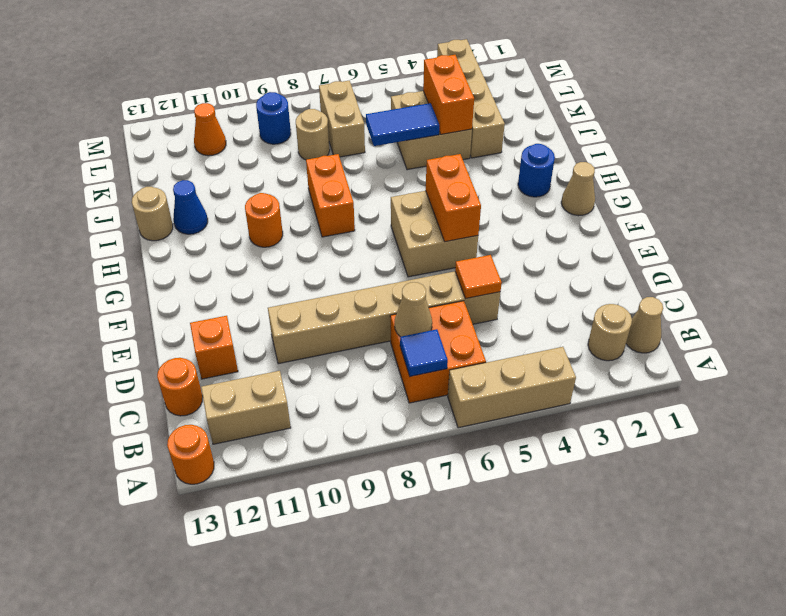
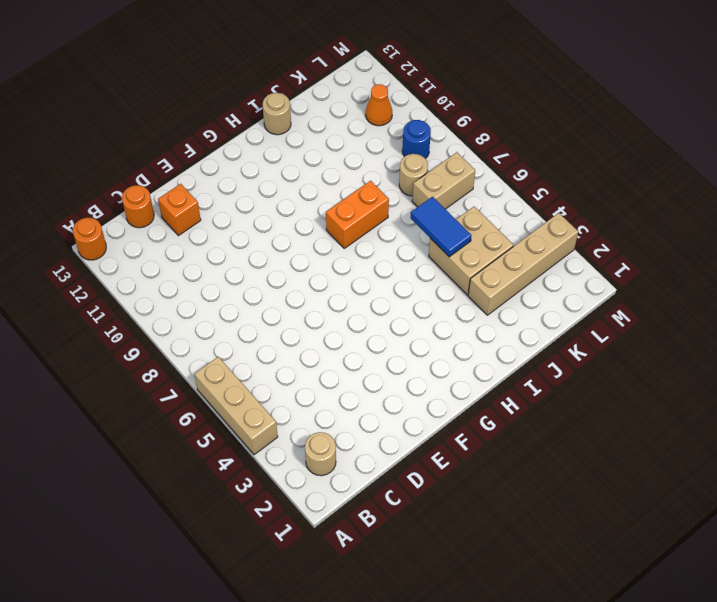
none -> tan 1x1 cone [626,297,663,353]
none -> orange 2x2 brick [390,301,486,403]
none -> tan 1x2 brick [201,371,291,444]

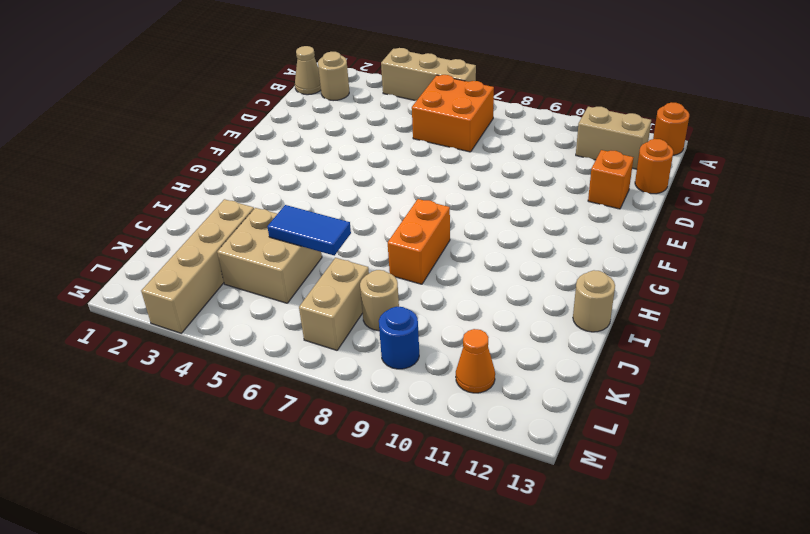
none -> tan 1x6 brick [268,271,500,364]
none -> tan 2x2 brick [391,191,478,277]
none -> tan 1x1 cone [561,162,595,216]

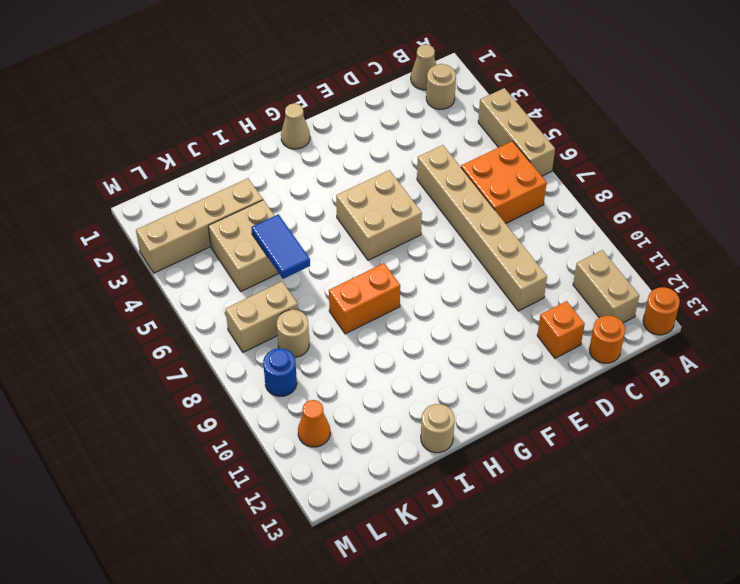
none -> blue 1x1 round brick [518,144,555,197]
none -> orange 1x1 round brick [245,193,283,247]
none -> blue 1x1 cone [173,180,208,234]

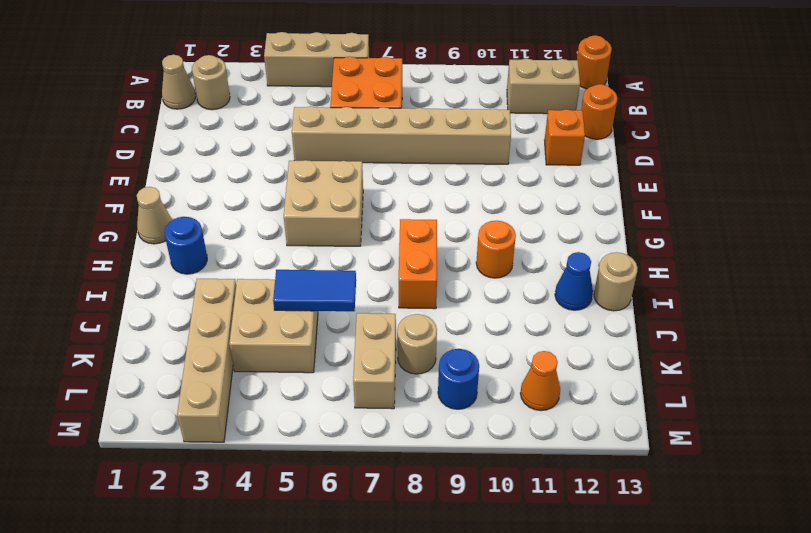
none -> blue 1x1 tile [400,329,448,376]
none -> tan 1x1 cone [395,282,432,337]
none -> orange 1x1 tile [455,255,502,299]

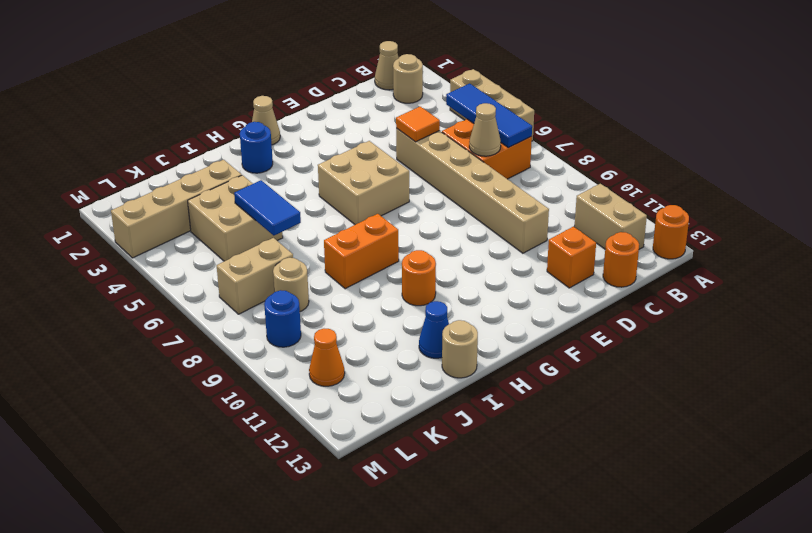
blue 1x3 tile [446,83,532,148] -> blue 1x1 tile [400,329,448,376]
none -> orange 1x2 brick [426,154,481,242]
none -> orange 1x2 brick [423,55,474,134]

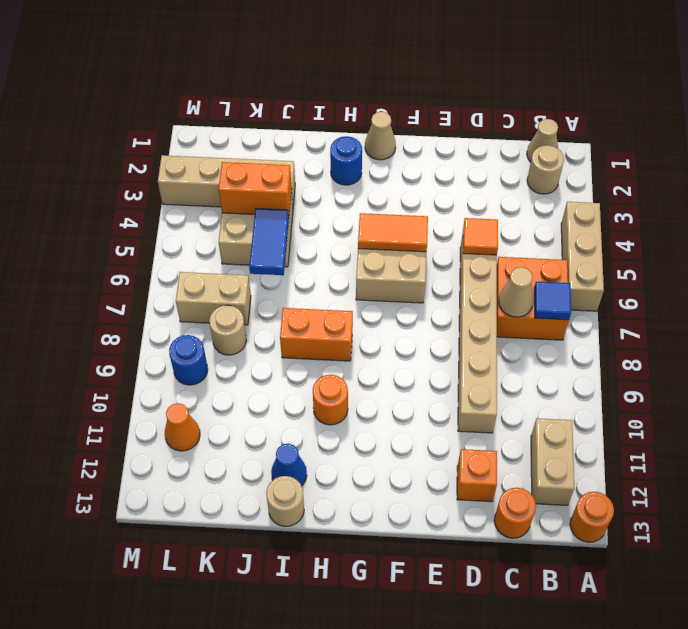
orange 1x2 tile [358,213,428,252] -> orange 1x2 brick [426,154,481,242]

